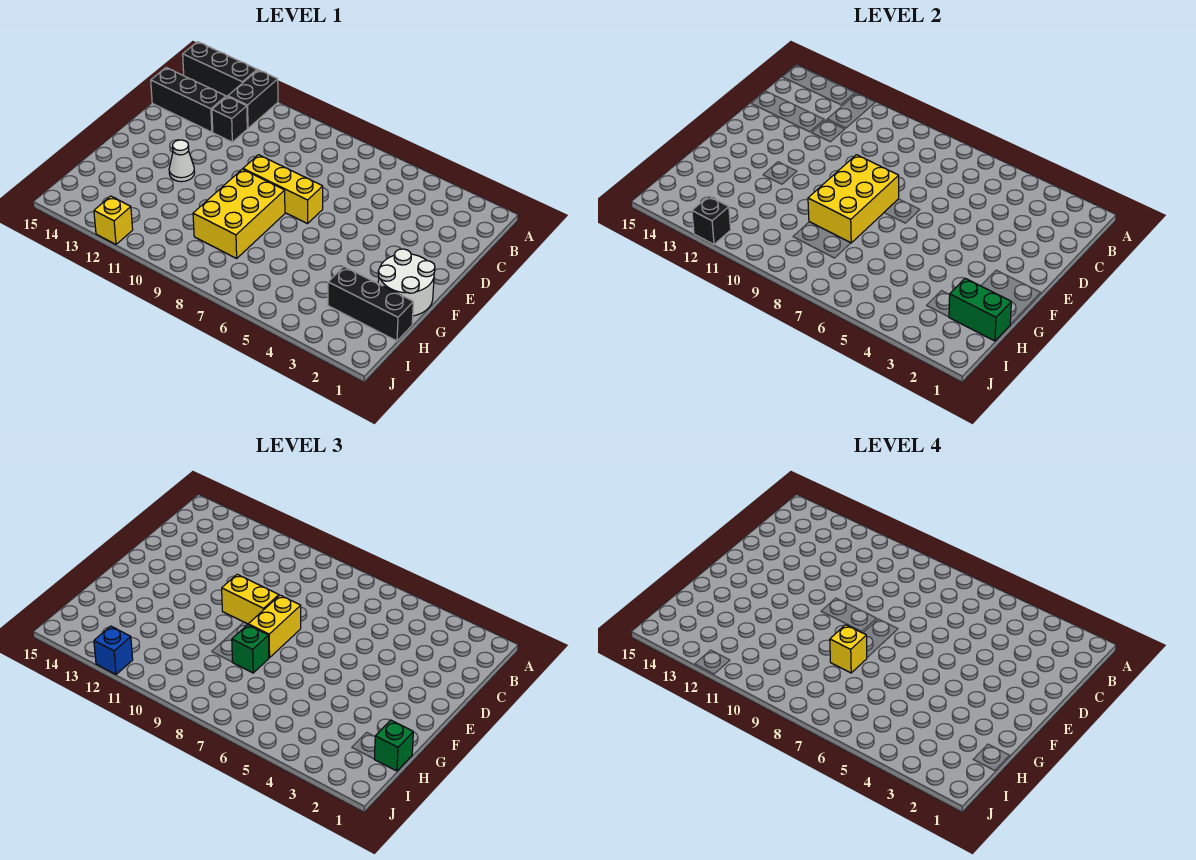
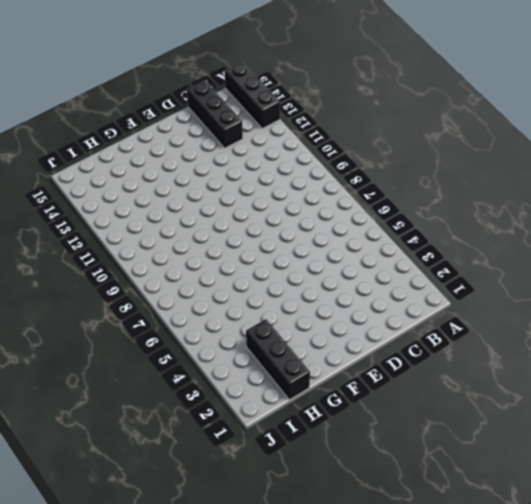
none -> black 1x2 brick [228,70,278,128]
none -> black 1x1 brick [212,97,247,142]
none -> yellow 1x3 brick [243,155,323,224]

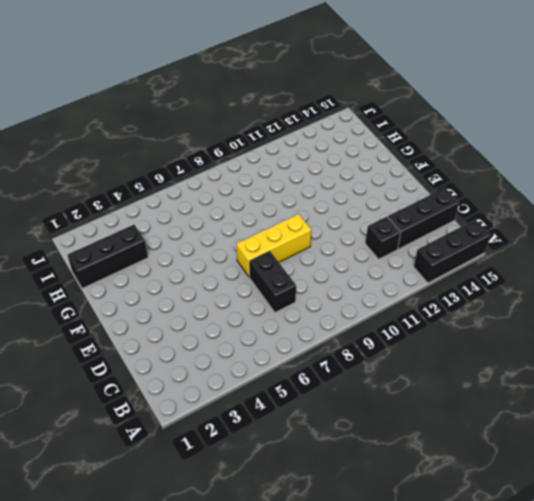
black 1x2 brick [249,251,296,312] -> black 1x2 brick moved to [228,70,278,128]
none -> white 2x2 round brick [378,249,435,316]
none -> yellow 2x3 brick [193,169,285,258]
none -> white 1x1 cone [169,140,195,182]

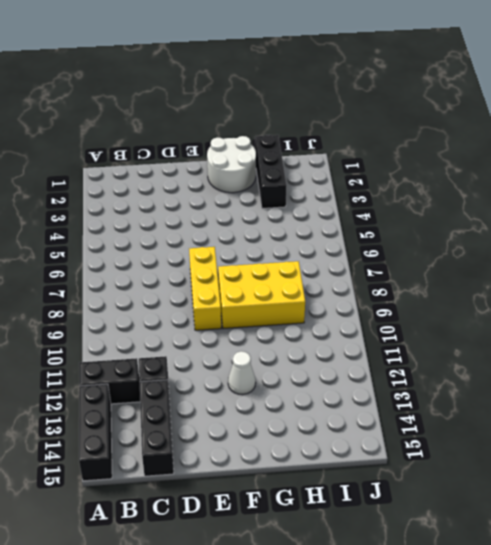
none -> yellow 1x1 brick [94,196,133,244]
none -> yellow 2x3 brick [808,155,899,243]
none -> green 1x2 brick [949,278,1011,341]

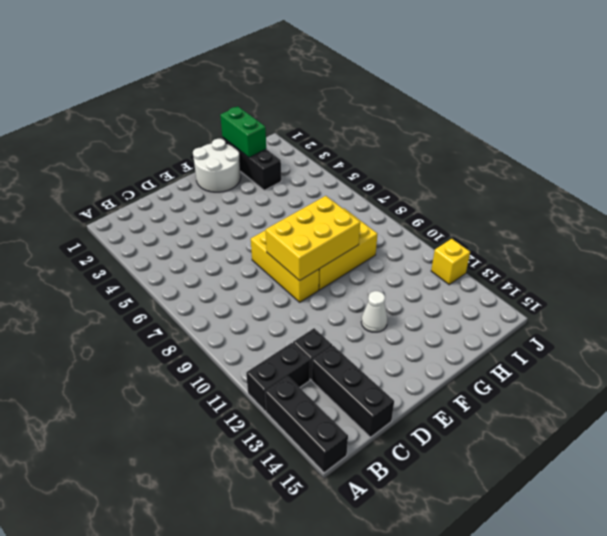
none -> black 1x1 brick [692,196,731,244]
none -> yellow 1x2 brick [248,595,301,658]
none -> yellow 1x2 brick [222,574,279,624]

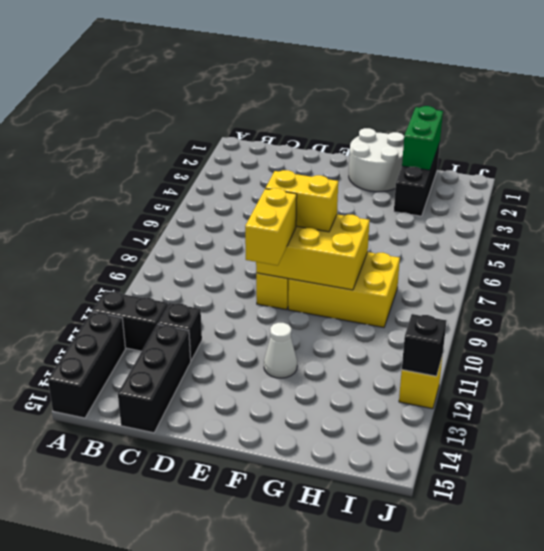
none -> green 1x1 brick [232,625,269,673]
none -> green 1x1 brick [374,720,413,771]
none -> blue 1x1 brick [94,626,133,674]

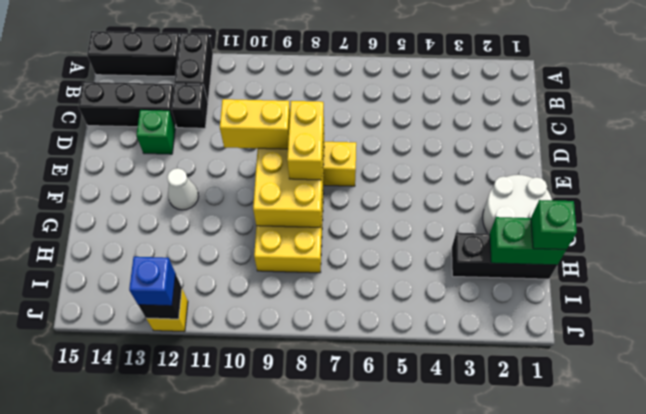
green 1x1 brick [136,110,175,154] -> green 1x1 brick moved to [232,625,269,673]
none -> yellow 1x1 brick [830,625,867,673]

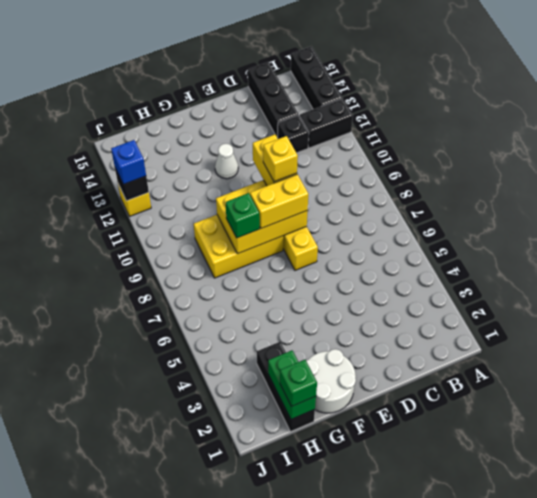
yellow 1x1 brick [263,136,298,182] -> yellow 1x1 brick moved to [830,625,867,673]

